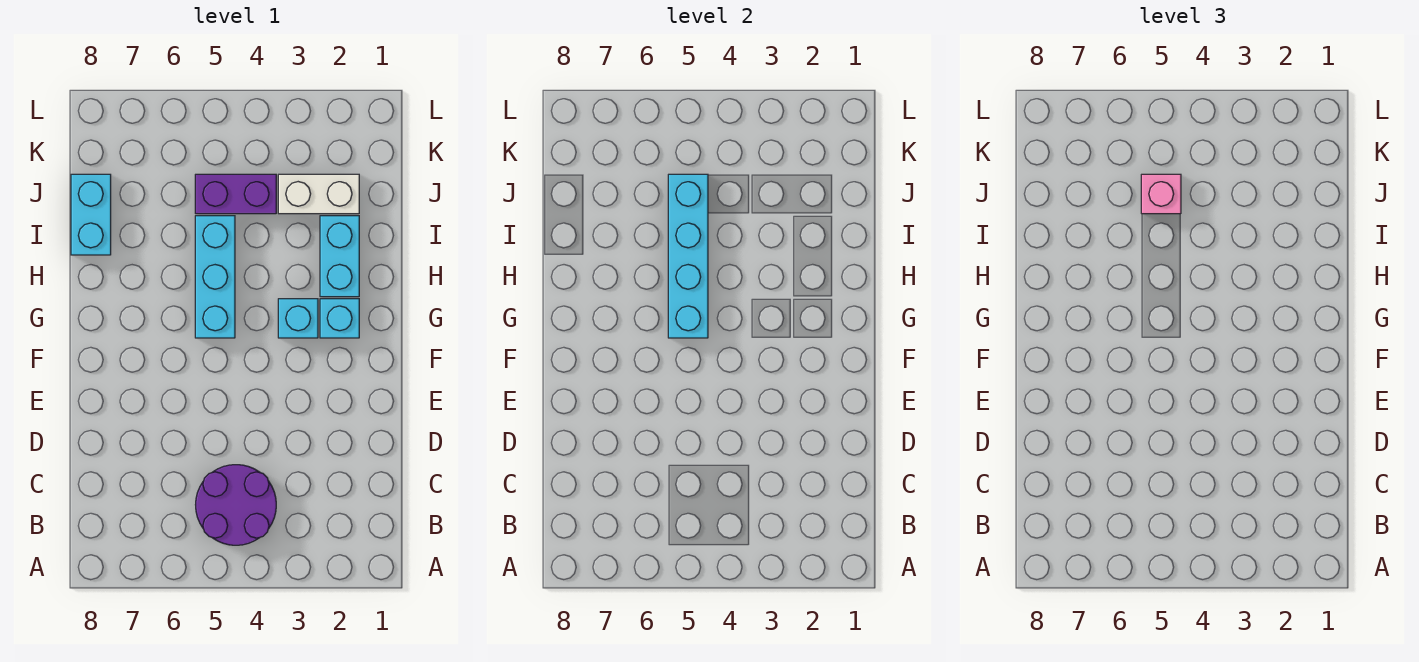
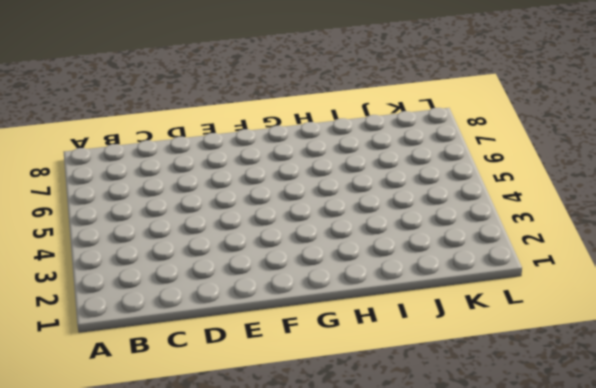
none -> purple 2x2 round brick [196,465,276,545]
none -> cyan 1x1 brick [320,299,359,338]

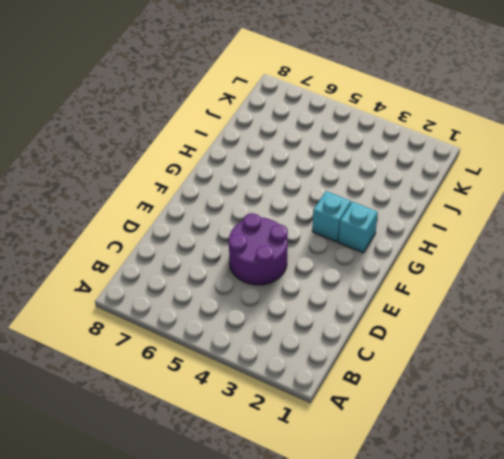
purple 2x2 round brick [229,213,288,285] -> purple 2x2 round brick moved to [196,465,276,545]
none -> cyan 1x3 brick [195,216,235,338]
none -> cyan 1x2 brick [320,216,359,297]

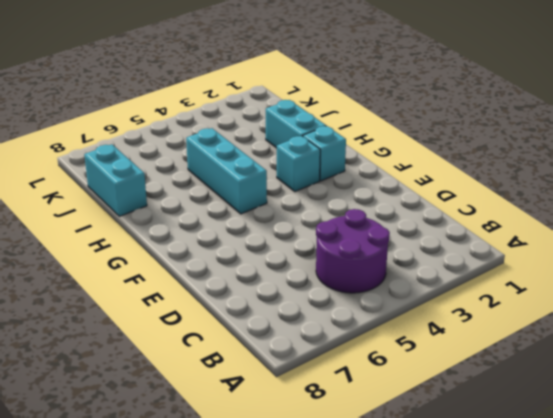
none -> white 1x2 brick [278,174,359,214]
none -> purple 1x2 brick [195,174,276,214]

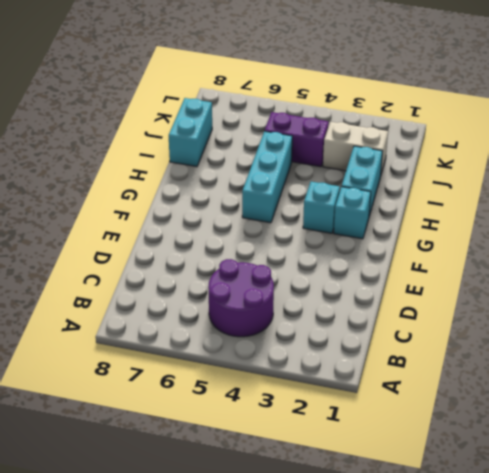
none -> cyan 1x4 brick [668,174,708,338]
none -> pink 1x1 brick [1141,174,1181,214]

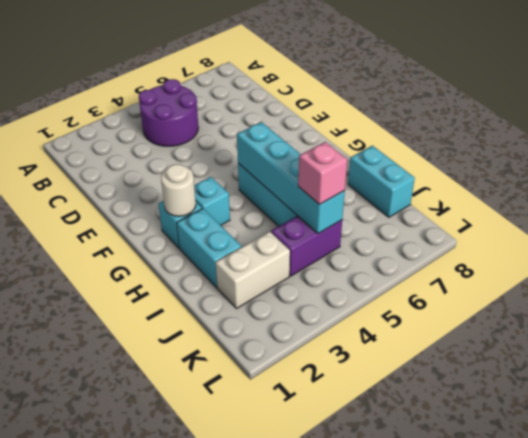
white 1x1 round brick [161,164,196,216] -> none

